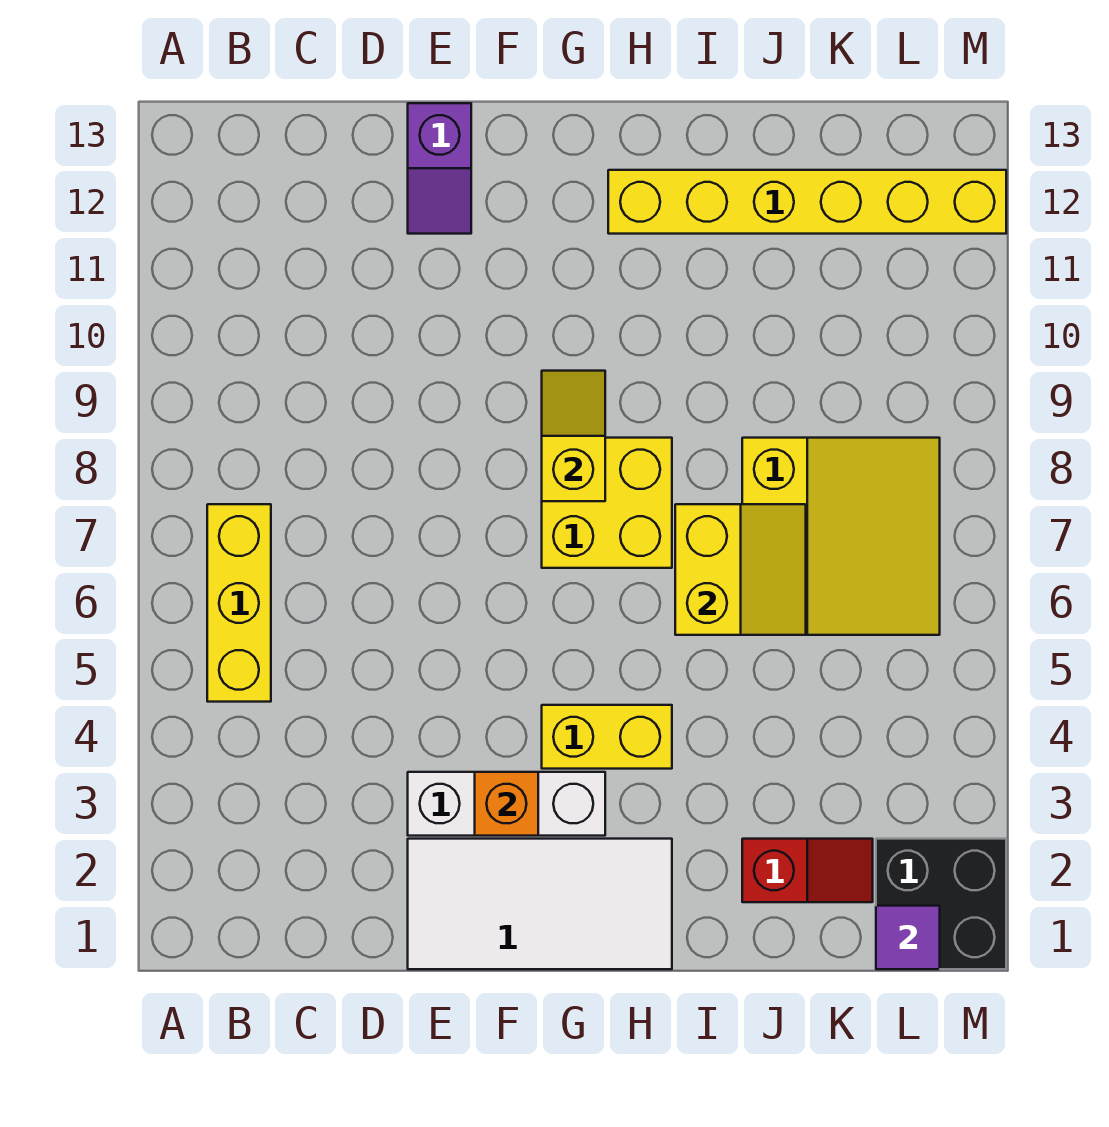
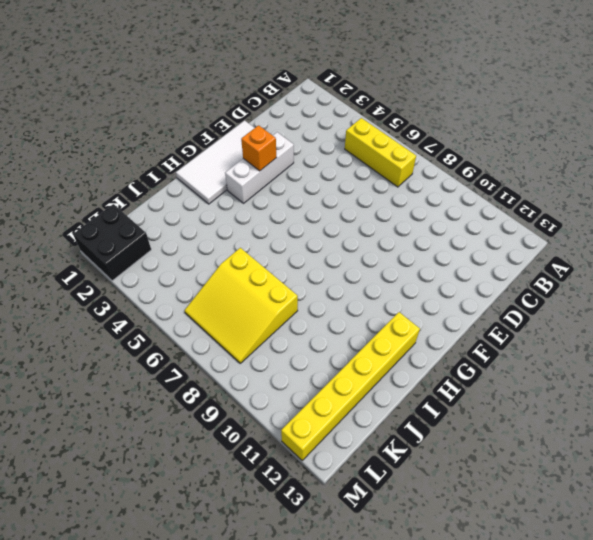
none -> purple 1x2 slope [408,103,471,234]
none -> yellow 1x2 brick [542,705,672,769]
none -> yellow 2x2 brick [542,438,672,568]

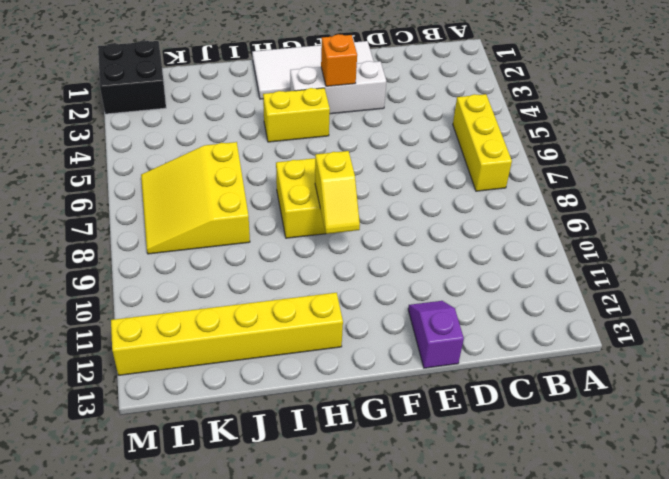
none -> red 1x2 slope [742,839,873,902]
none -> yellow 2x2 slope [675,504,806,635]
none -> purple 1x1 tile [876,906,940,969]

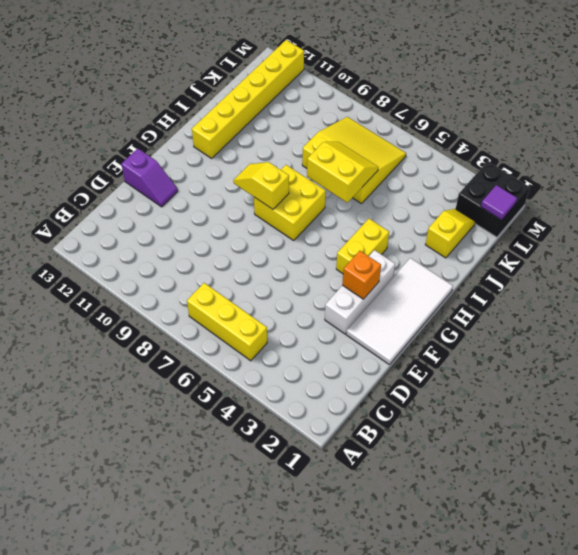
yellow 1x2 slope [425,209,475,258] -> red 1x2 slope [742,839,873,902]

